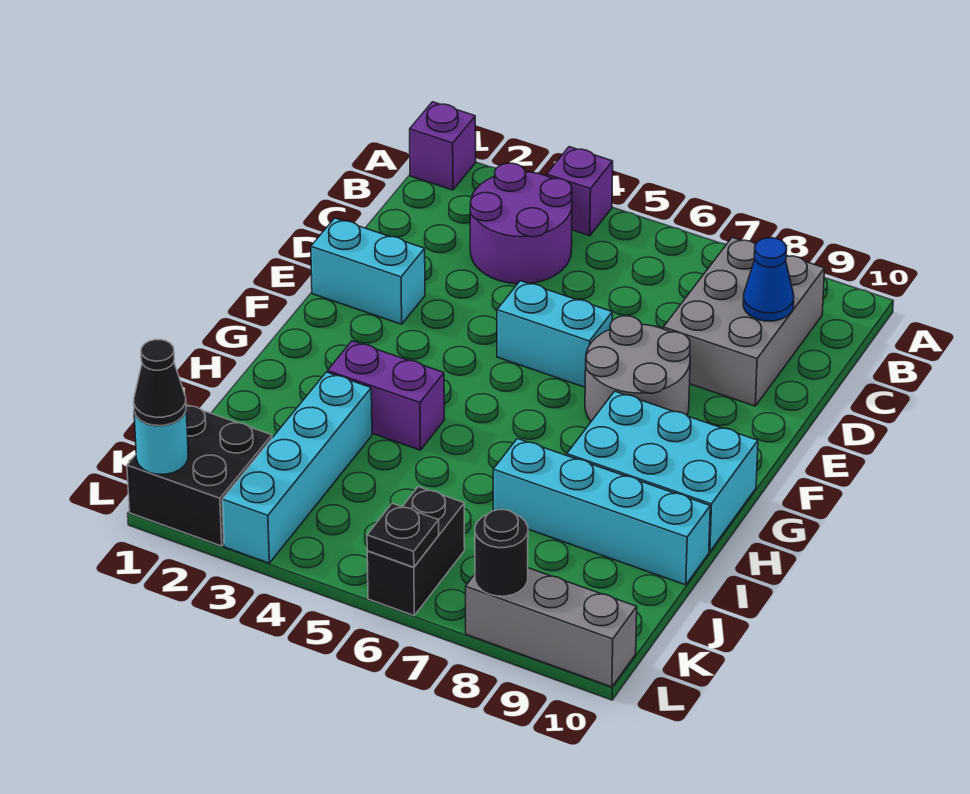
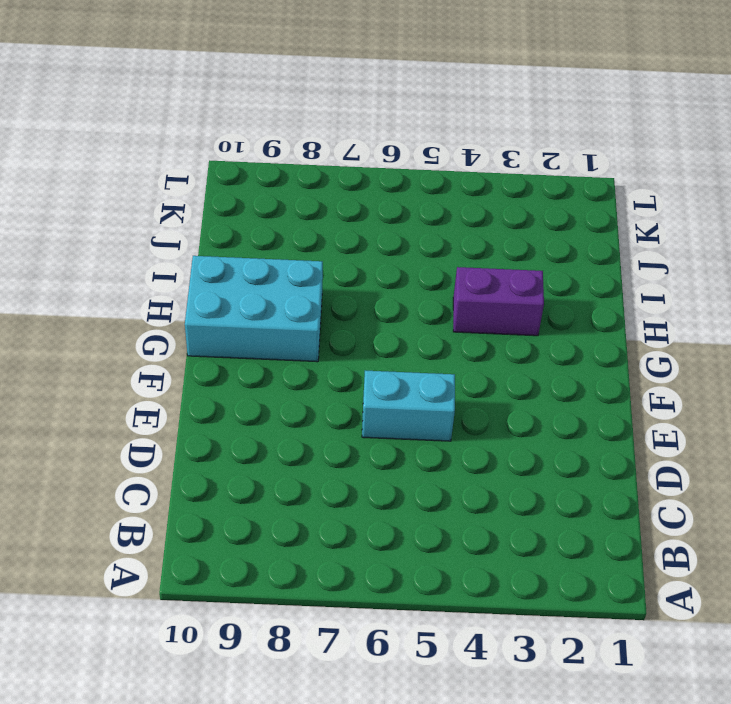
none -> purple 1x1 brick [410,102,476,190]
none -> purple 1x1 brick [547,147,613,236]
none -> purple 2x2 round brick [470,163,572,284]

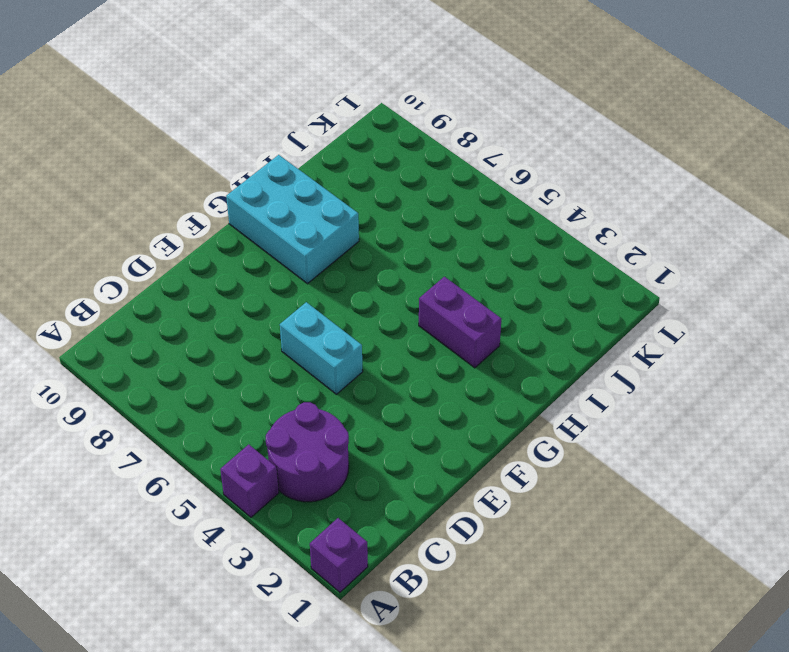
none -> grey 2x3 brick [663,237,825,406]
none -> cyan 1x2 brick [311,218,425,324]
none -> grey 2x2 round brick [585,316,690,421]

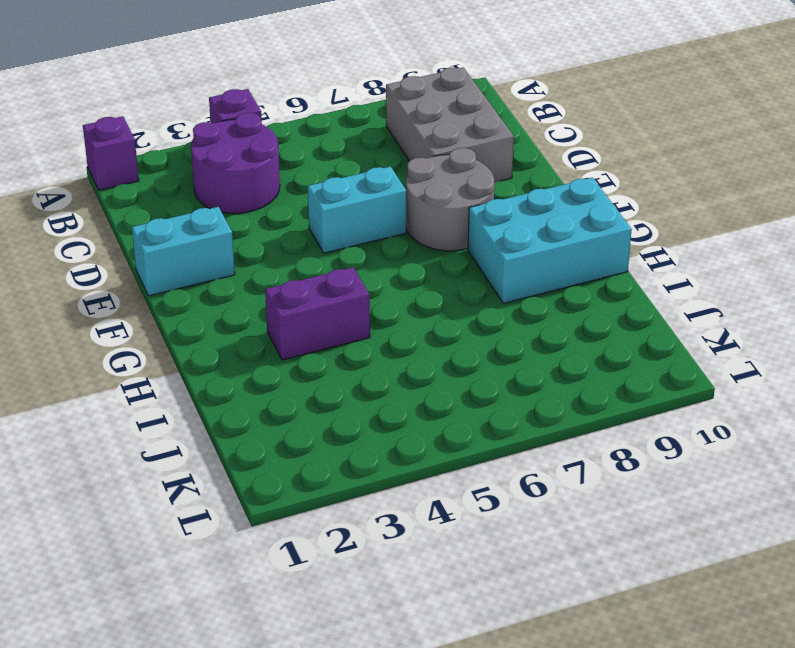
none -> cyan 1x4 brick [222,372,372,563]
none -> cyan 1x4 brick [493,439,710,585]
none -> black 2x2 brick [127,405,272,546]

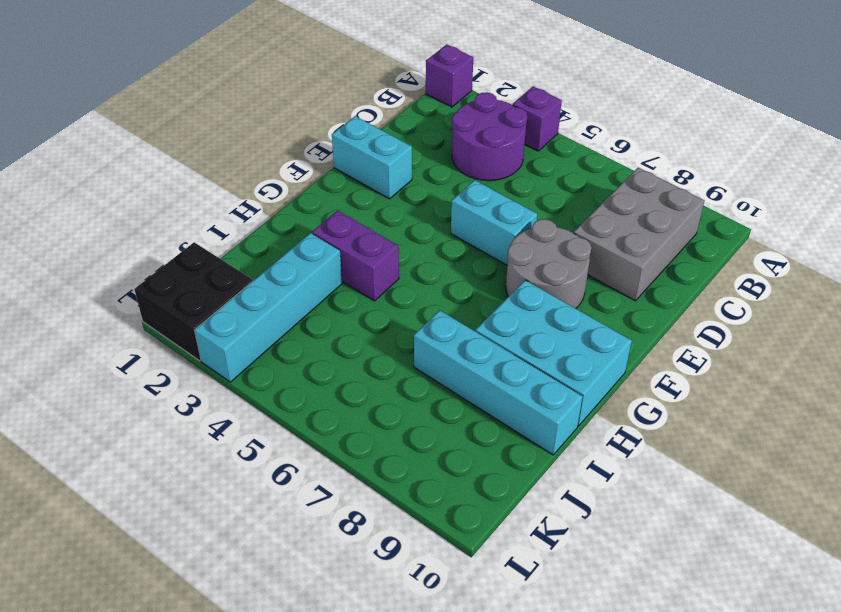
none -> black 1x2 brick [367,487,465,615]
none -> grey 1x3 brick [466,568,637,687]
none -> blue 1x1 cone [743,238,794,321]

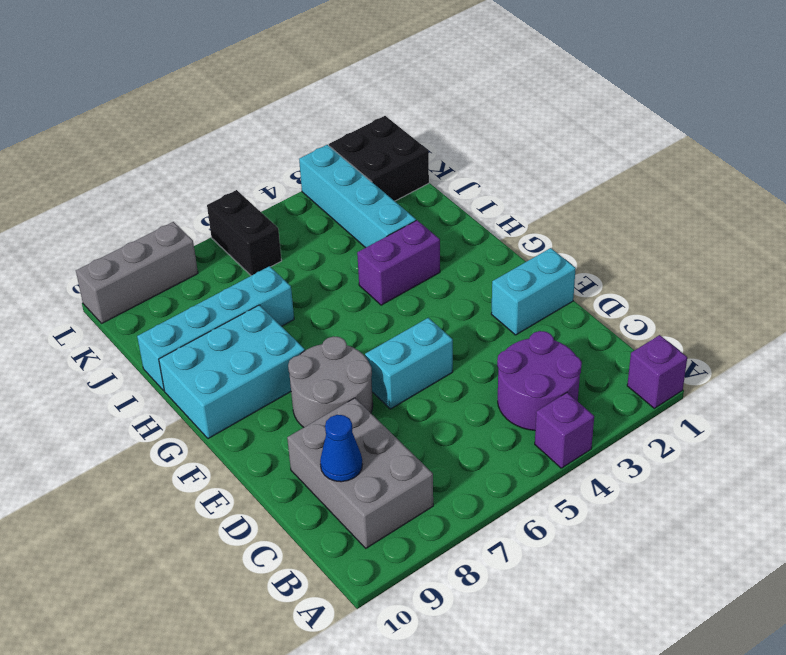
none -> cyan 1x1 round brick [134,412,188,474]
none -> black 1x1 plate [367,503,439,567]
none -> black 1x1 round brick [475,509,528,596]

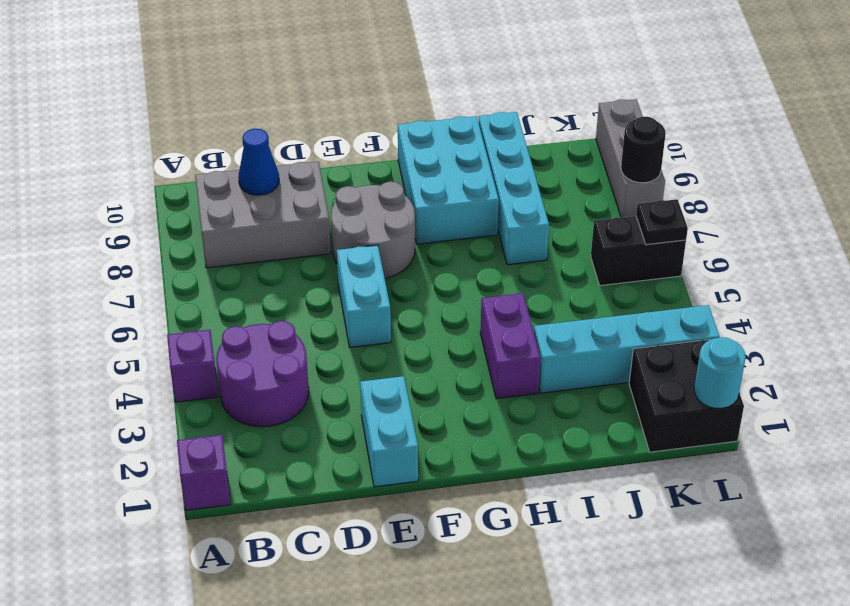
none -> black 1x1 cone [134,340,186,426]

